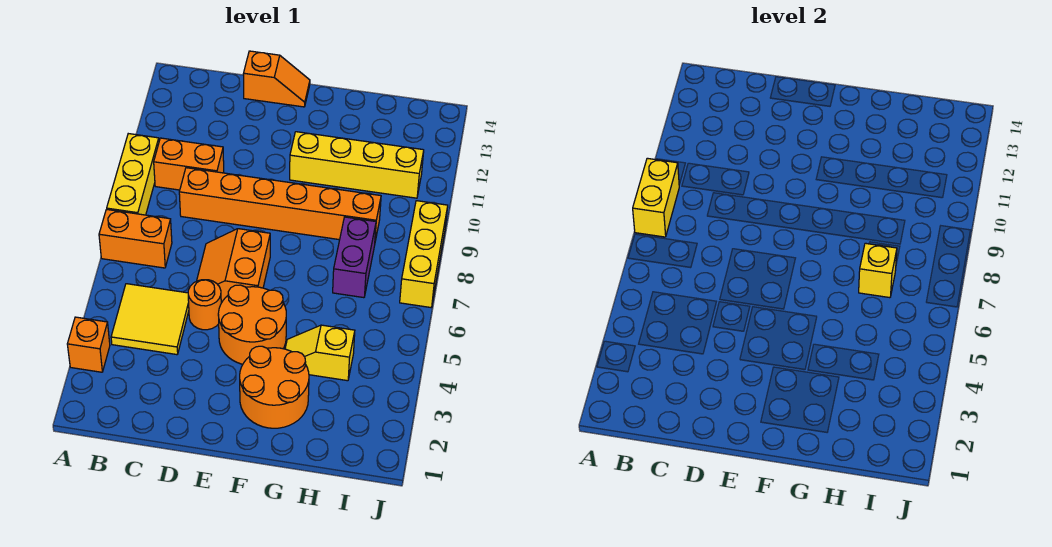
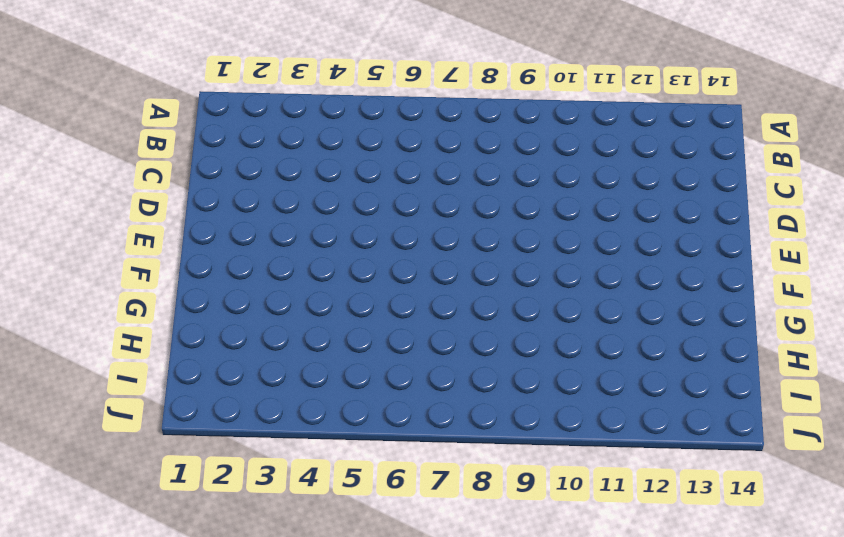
none -> orange 1x1 brick [67,317,110,372]
none -> orange 1x2 brick [99,209,172,268]
none -> yellow 1x3 brick [107,134,159,215]

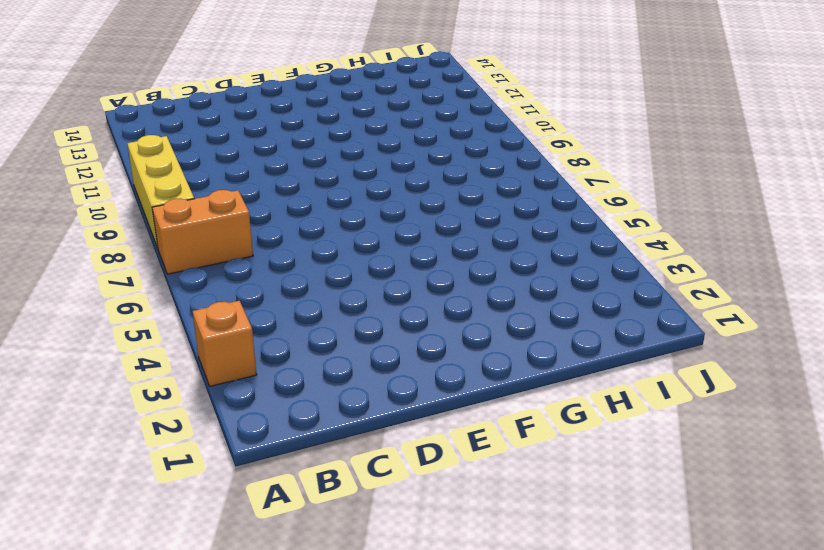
none -> yellow 2x2 tile [111,284,189,355]
none -> orange 1x2 brick [154,138,224,190]
none -> orange 1x6 brick [179,168,381,241]

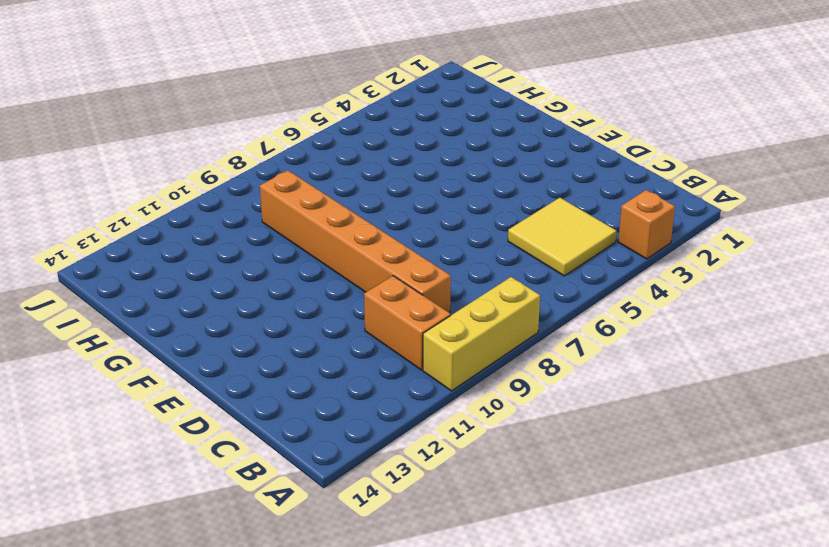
none -> orange 1x2 brick [99,209,172,268]
none -> orange 1x1 round brick [188,280,221,330]
none -> orange 2x2 slope [197,229,270,303]

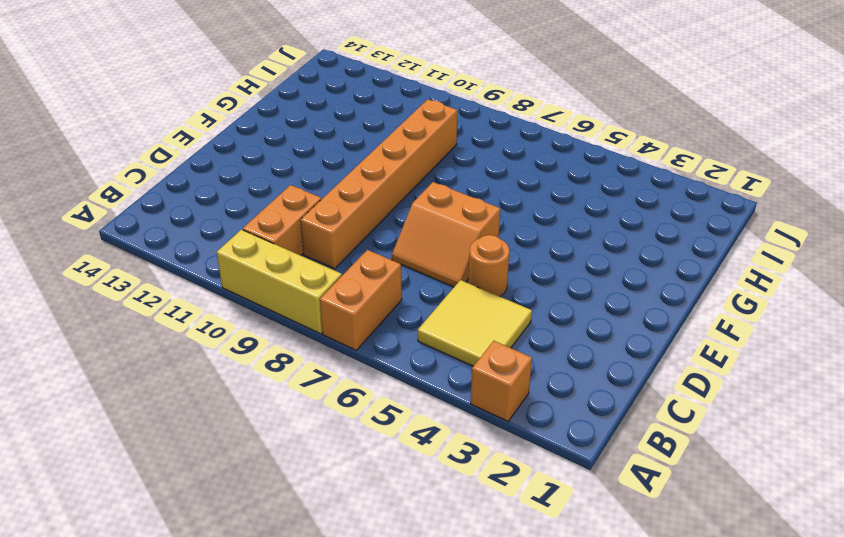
none -> orange 1x2 slope [243,51,310,107]
none -> orange 2x2 round brick [218,285,286,364]
none -> orange 2x2 round brick [240,346,309,428]

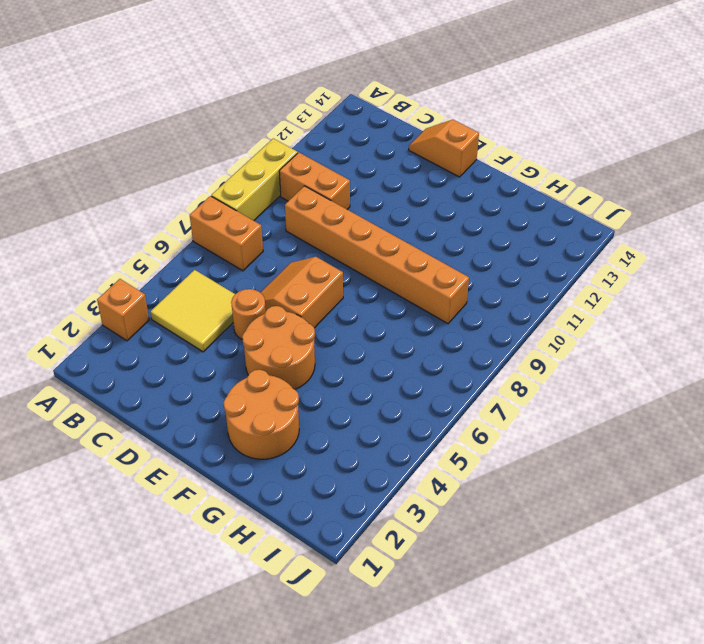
orange 1x2 slope [409,120,479,177] -> orange 1x2 slope turned to [243,51,310,107]
none -> yellow 1x4 brick [290,132,424,198]
none -> yellow 1x2 slope [285,325,355,381]
none -> purple 1x2 brick [333,217,376,298]

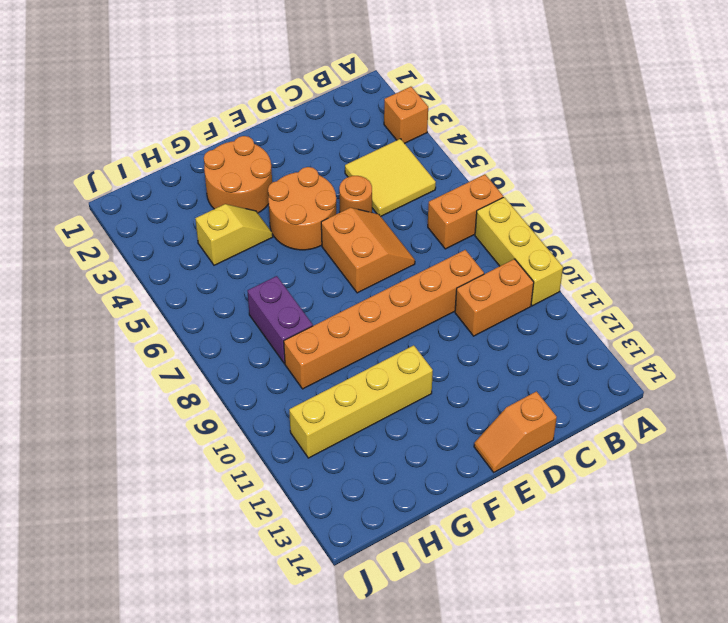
none -> yellow 1x3 brick [400,201,448,307]
none -> yellow 1x2 brick [633,158,679,237]
none -> yellow 1x1 brick [859,243,897,298]

